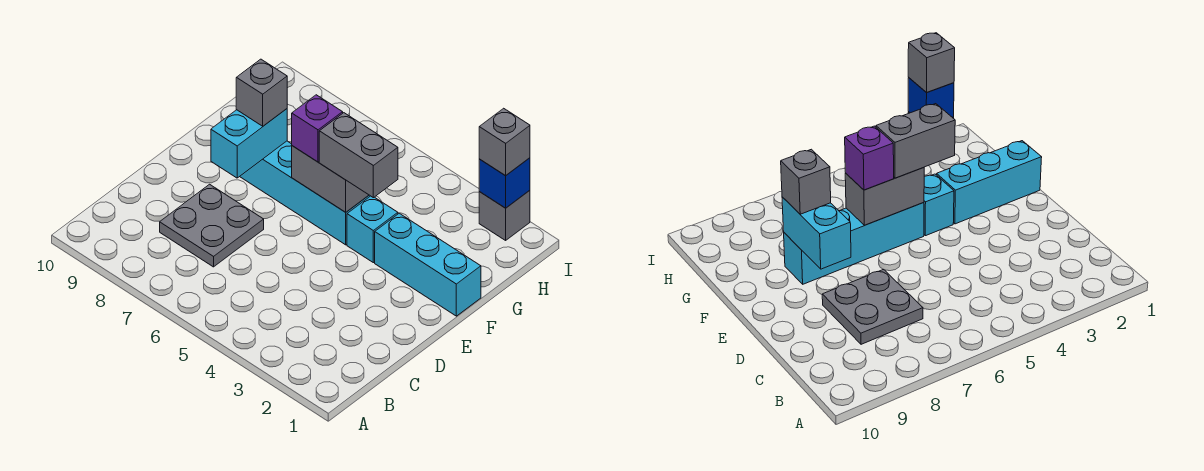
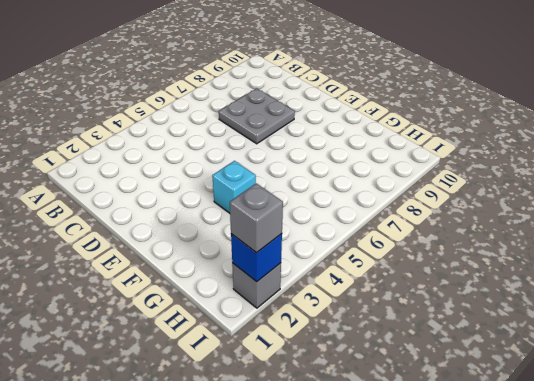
none -> cyan 1x3 brick [375,213,481,316]
none -> cyan 1x4 brick [240,141,370,245]
none -> cyan 1x2 brick [211,109,287,178]

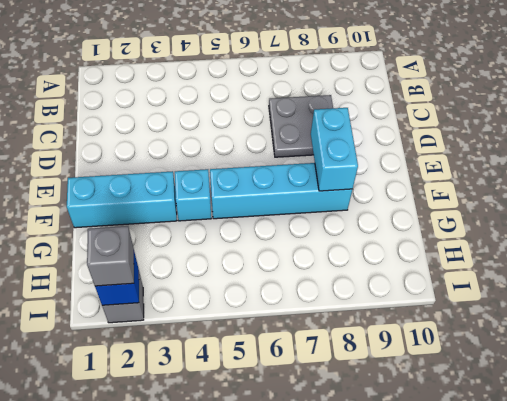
none -> grey 1x2 brick [292,146,369,212]
none -> grey 1x2 brick [319,113,398,198]
none -> purple 1x1 brick [292,95,343,162]

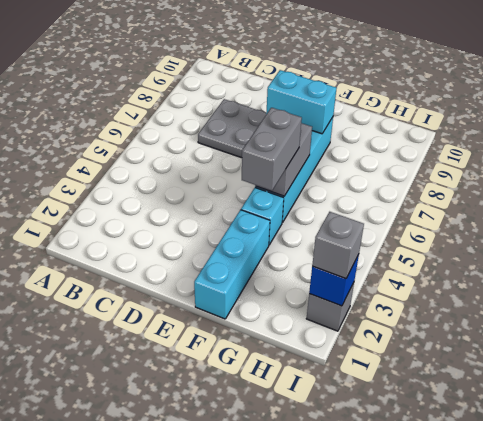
none -> purple 1x1 brick [292,95,343,162]
none -> grey 1x1 brick [236,59,287,126]

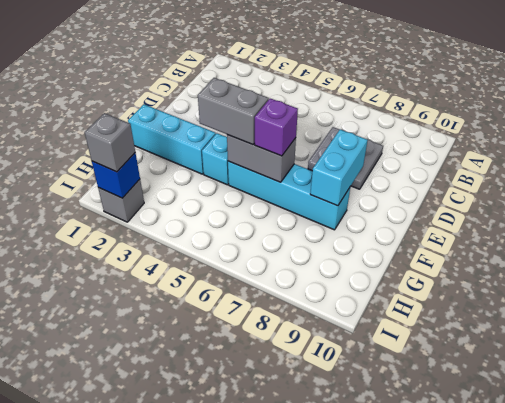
none -> grey 1x1 brick [236,59,287,126]

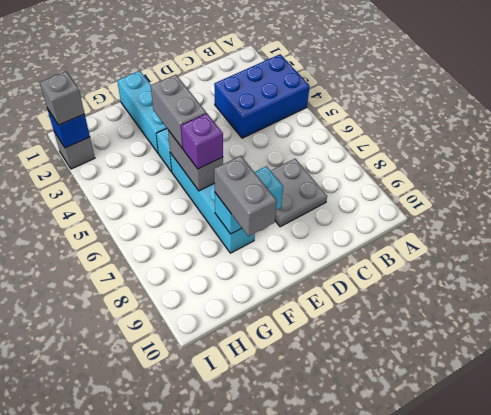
blue 2x3 brick [214,54,310,138] -> none
grey 1x2 brick [214,156,277,236] -> grey 1x1 brick [236,59,287,126]

